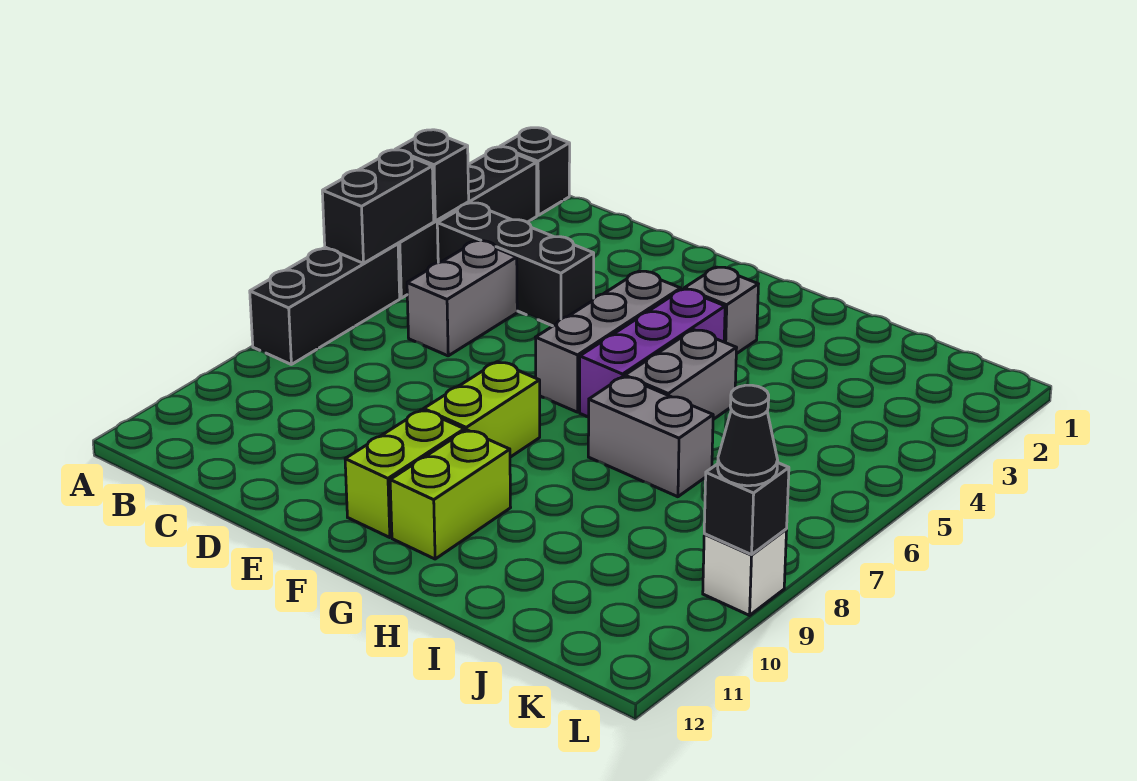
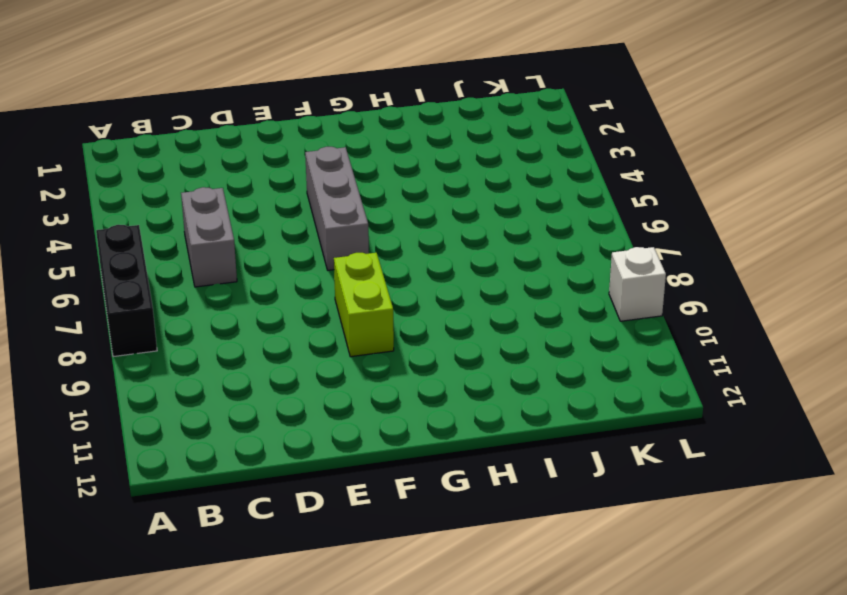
none -> black 1x1 brick [500,128,570,215]
none -> black 1x4 brick [398,147,537,298]
none -> black 1x3 brick [437,203,594,326]

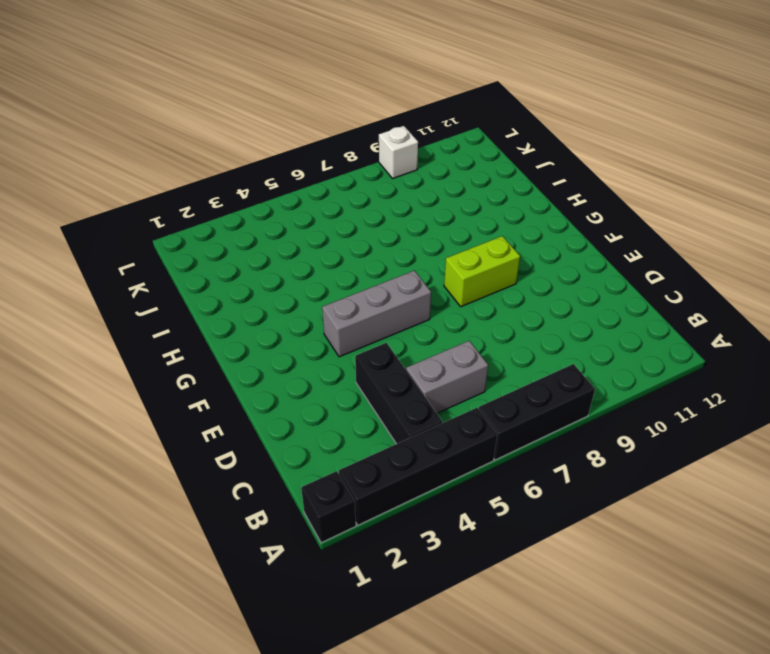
none -> lime 1x2 brick [345,410,464,538]
none -> grey 1x1 brick [684,267,758,354]
none -> purple 1x3 brick [580,289,725,417]

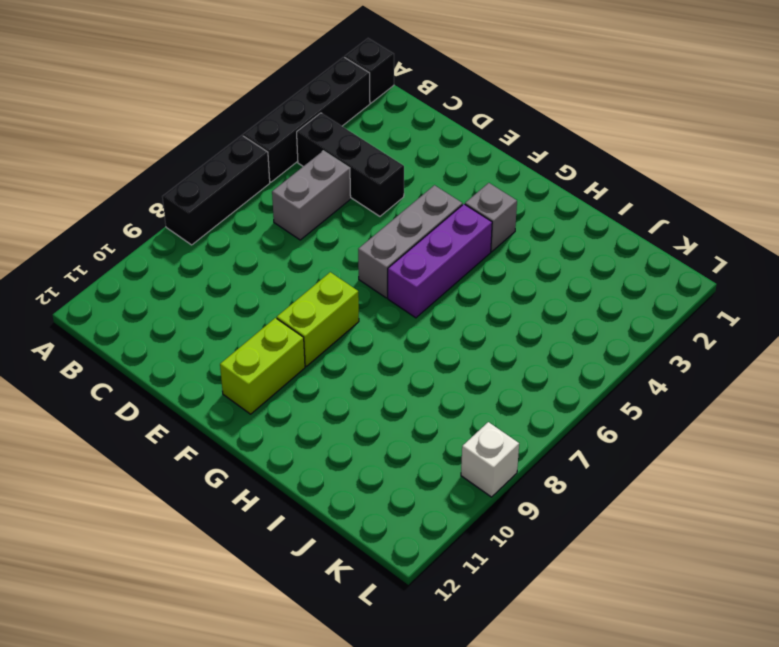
none -> lime 1x2 brick [390,430,511,559]
none -> grey 1x2 brick [625,330,736,419]
none -> grey 1x2 brick [588,376,713,497]

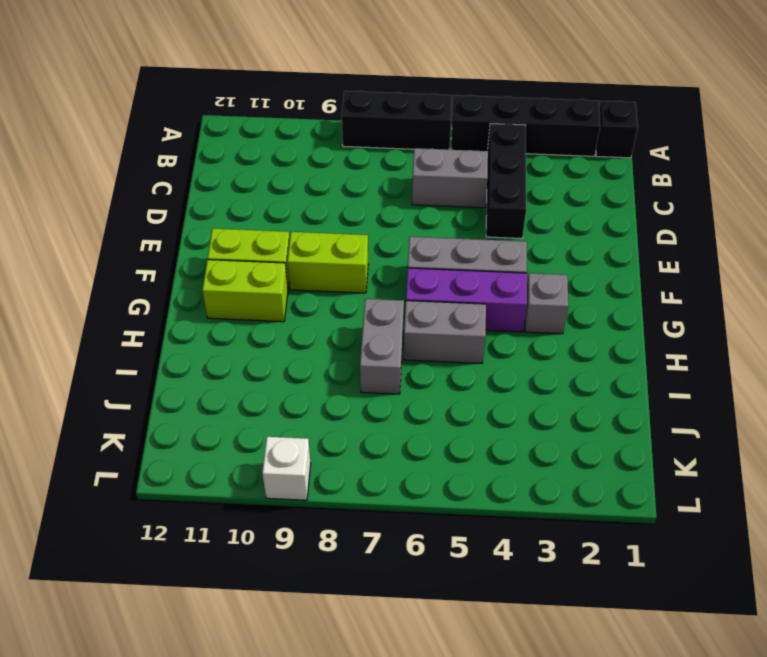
none -> black 1x1 brick [395,130,469,221]
none -> black 1x2 brick [322,150,434,263]
none -> black 1x1 brick [704,463,789,555]

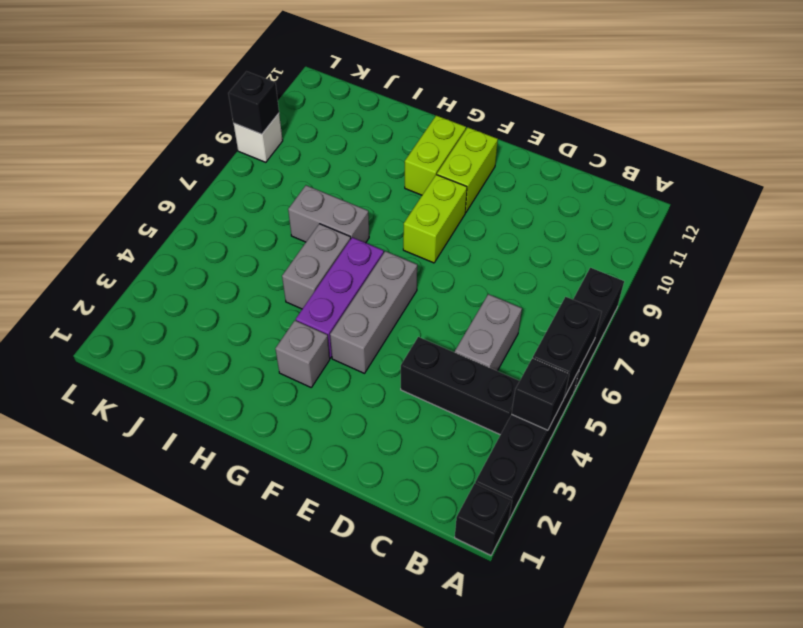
none -> black 1x1 cone [718,385,778,486]

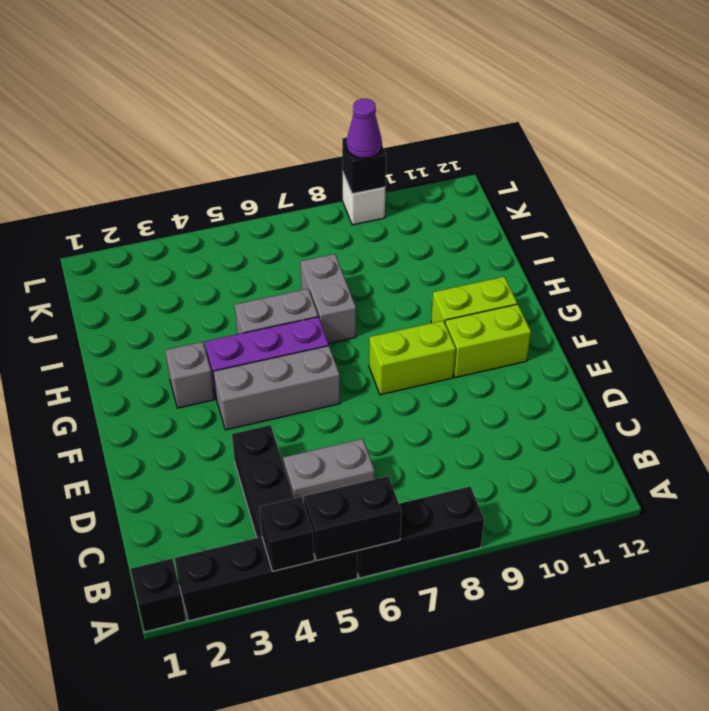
purple 1x1 cone [346,99,382,158] -> black 1x1 cone [718,385,778,486]

